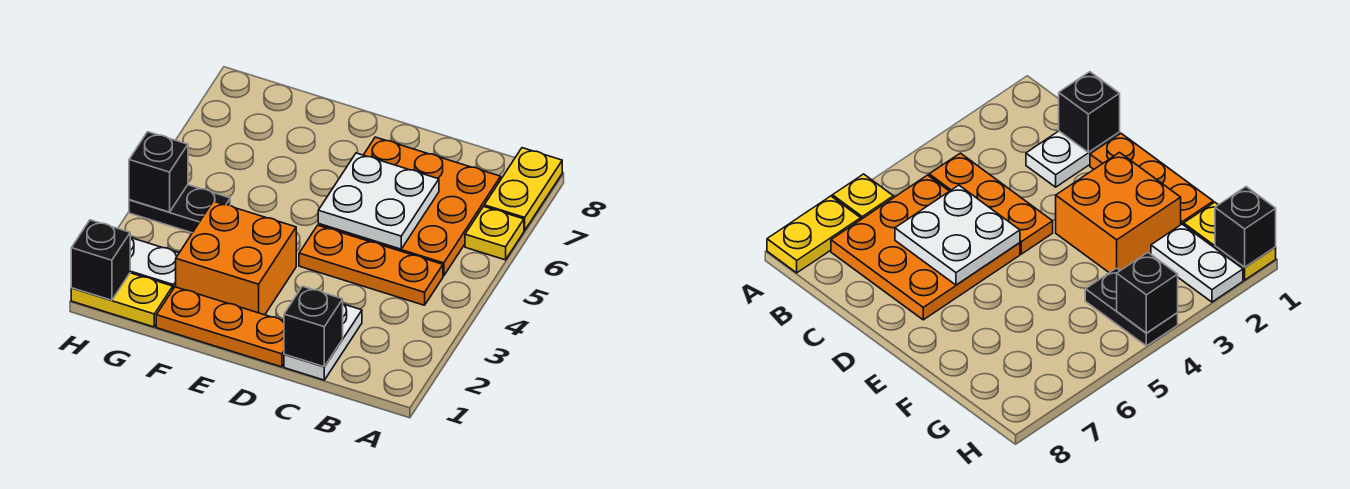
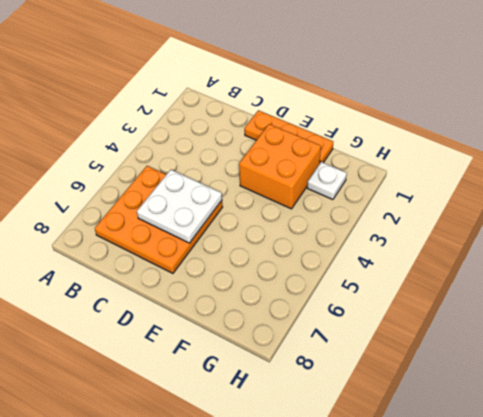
white 1x1 plate [307,162,347,200] -> white 1x2 plate [130,238,179,289]
none -> yellow 1x1 plate [465,206,524,260]
none -> yellow 1x2 plate [484,148,562,230]
none -> orange 1x3 plate [299,225,443,305]

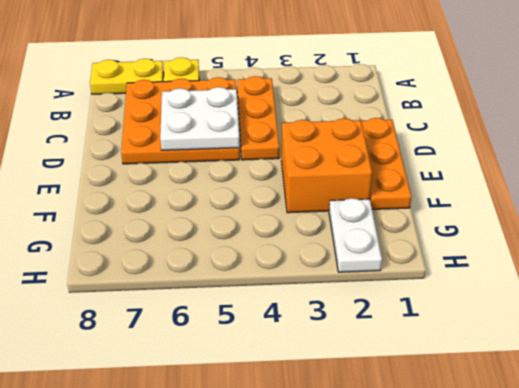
none -> white 1x2 plate [284,304,362,380]
none -> yellow 1x2 plate [71,273,173,327]
none -> black 1x2 plate [129,185,230,233]

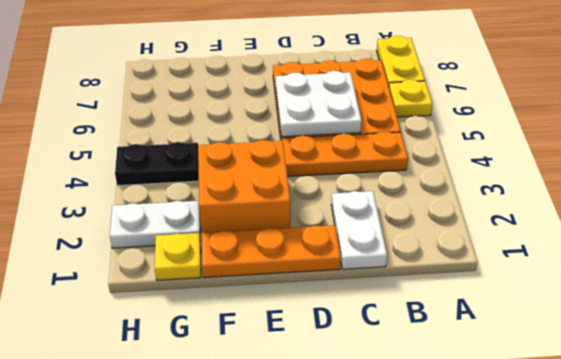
yellow 1x1 plate [155,233,201,280] -> yellow 1x2 plate [71,273,173,327]
none -> black 1x1 brick [284,286,343,367]
none -> black 1x1 brick [71,220,130,300]
none -> black 1x1 brick [129,132,188,212]

